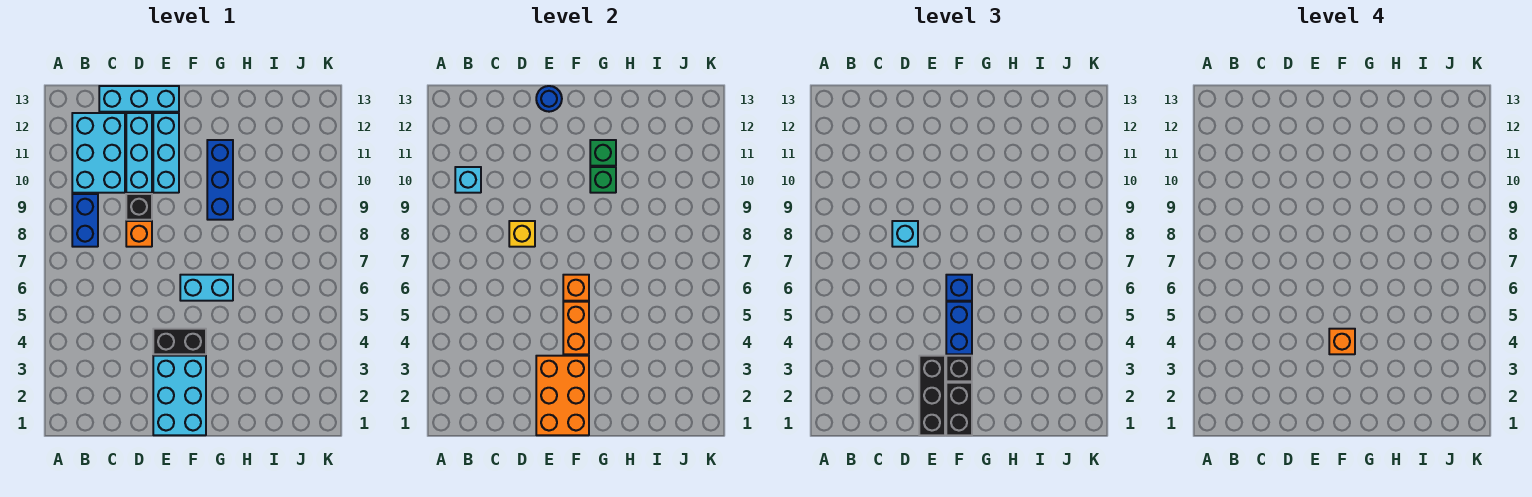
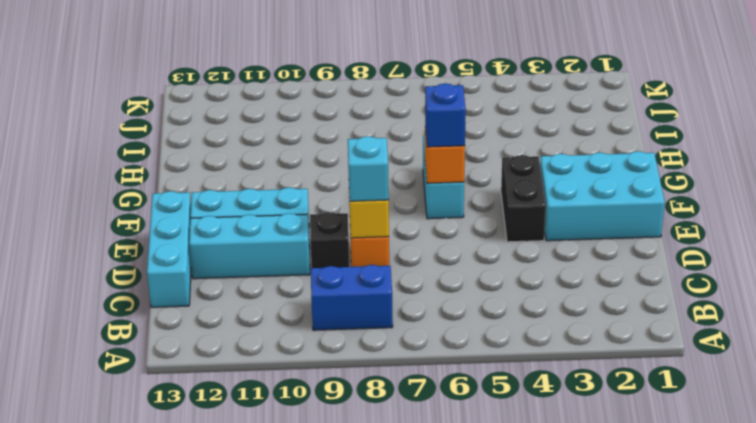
none -> cyan 2x3 brick [72,113,125,193]
none -> blue 1x3 brick [207,140,233,220]
none -> cyan 1x1 brick [455,167,481,193]

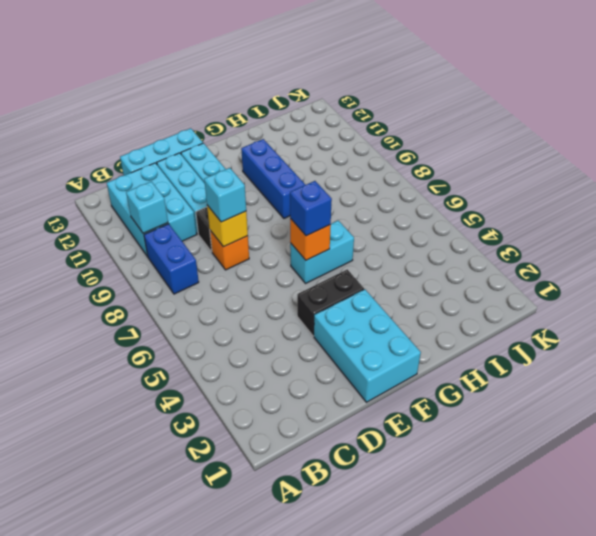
none -> orange 2x3 brick [536,356,589,435]
none -> blue 1x1 round brick [536,86,562,112]
none -> orange 1x2 brick [563,302,589,354]

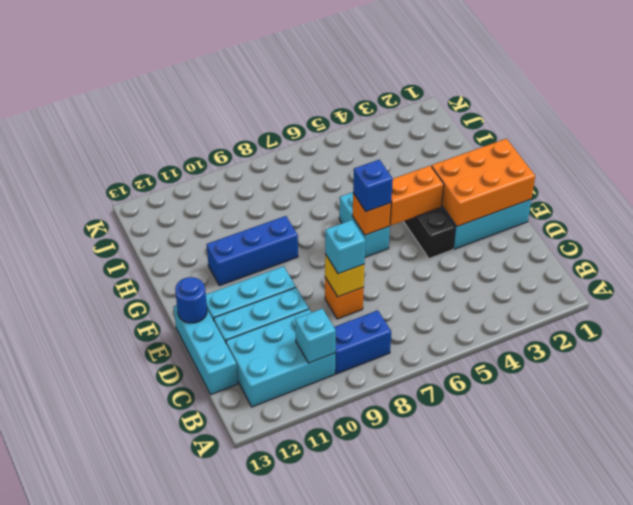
none -> black 1x1 brick [126,194,152,220]
none -> green 1x1 brick [590,167,616,193]
none -> green 1x1 brick [590,140,616,166]

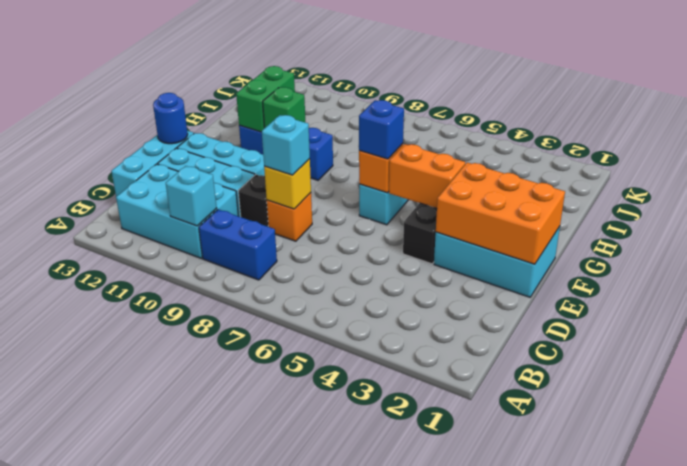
green 1x2 brick [236,66,295,132] -> green 1x1 brick [590,140,616,166]
none -> black 1x3 brick [919,356,945,435]
none -> black 1x2 brick [946,383,972,435]
none -> black 1x1 brick [946,356,972,381]

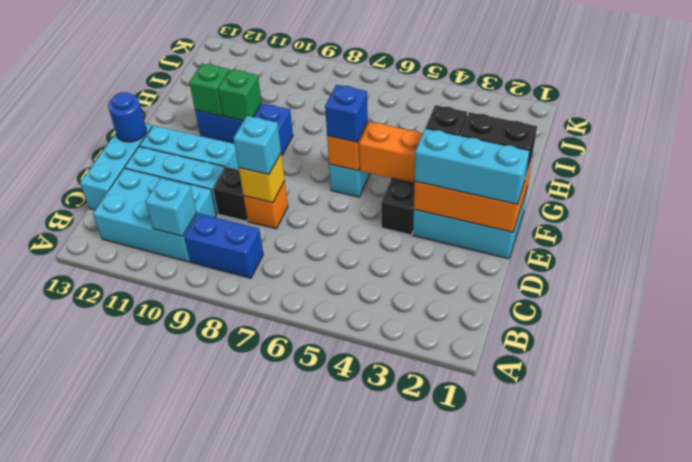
cyan 1x3 brick [415,128,530,204] -> black 1x3 brick [919,356,945,435]
none -> blue 1x2 brick [946,302,972,354]
none -> orange 1x1 brick [1329,329,1355,354]

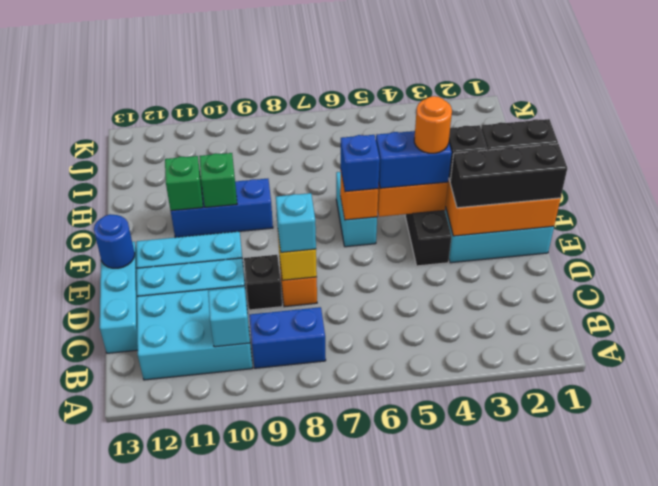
orange 1x1 round brick [414,96,452,153] -> orange 1x1 brick [1329,329,1355,354]

